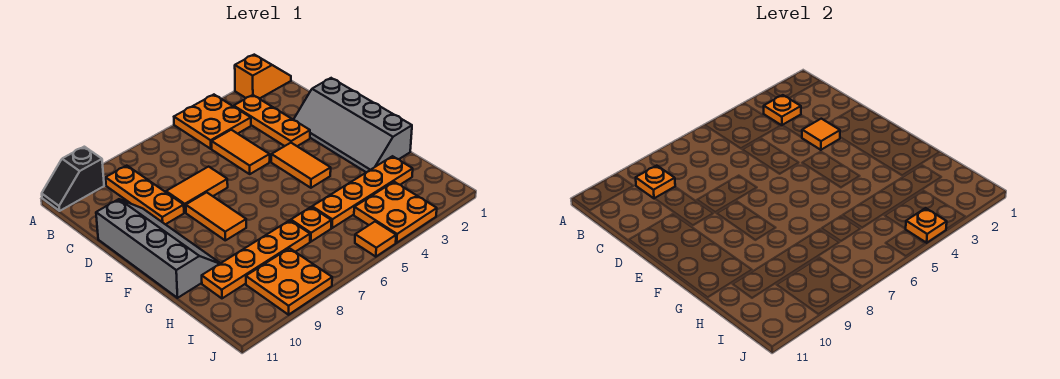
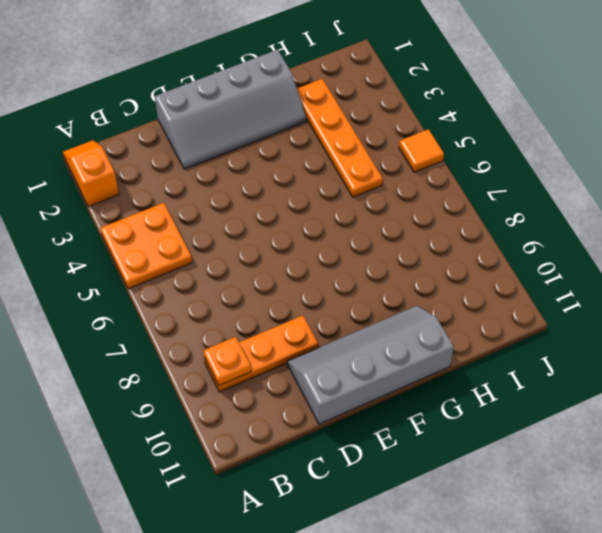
none -> black 1x2 slope [42,147,104,211]
none -> orange 1x3 plate [234,95,310,146]
none -> orange 1x2 tile [212,130,270,174]

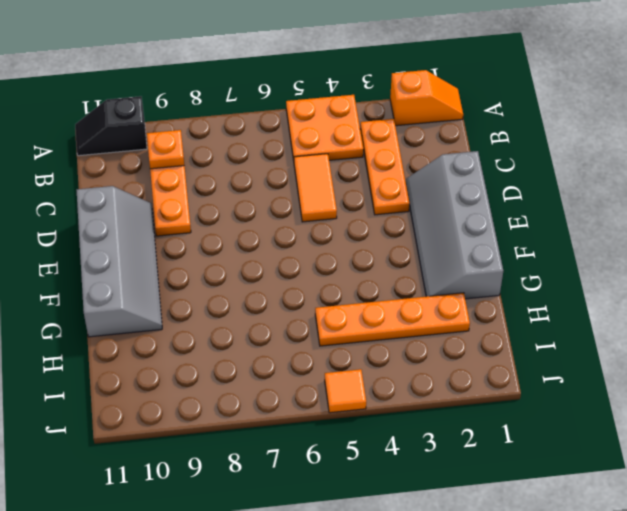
none -> orange 1x2 tile [166,167,228,213]
none -> orange 1x2 tile [271,143,331,188]
none -> orange 1x2 tile [186,192,246,240]

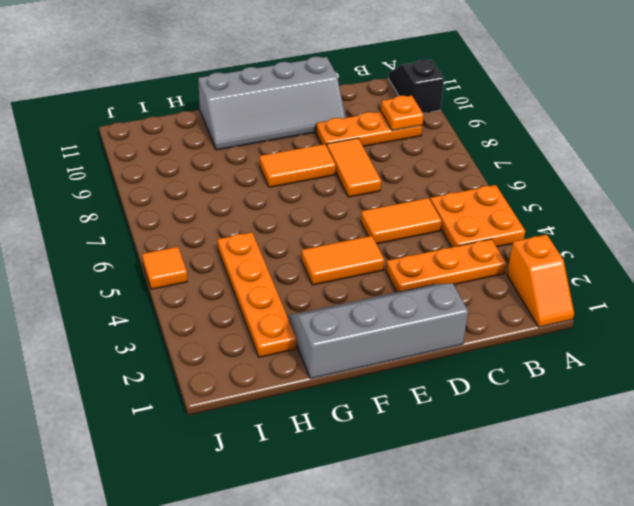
none -> orange 1x1 plate [291,207,331,242]
none -> orange 1x4 plate [202,220,310,298]
none -> orange 2x2 plate [354,182,437,243]

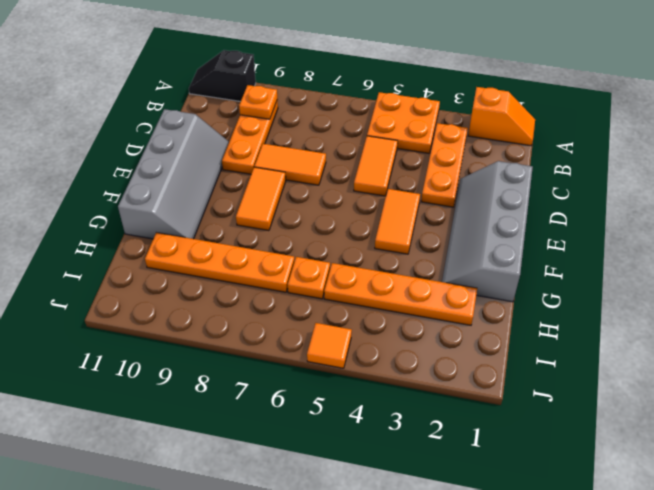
none -> orange 2x2 plate [354,182,437,243]
none -> orange 2x2 plate [246,248,332,315]
none -> orange 1x1 plate [764,95,801,125]

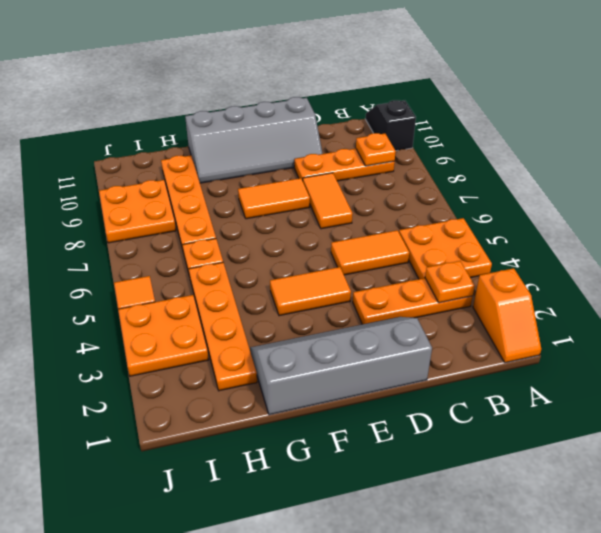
none -> orange 1x1 tile [802,119,840,150]
none -> orange 1x1 plate [906,208,947,243]

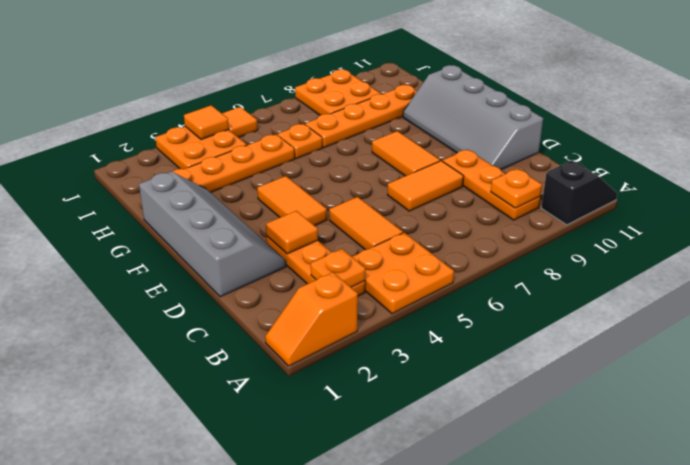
orange 1x1 tile [184,105,229,140] -> orange 1x1 plate [906,208,947,243]

